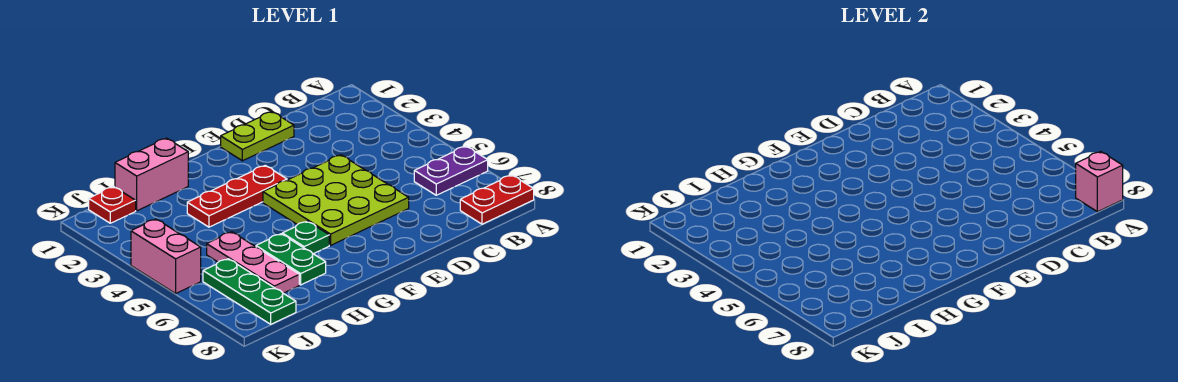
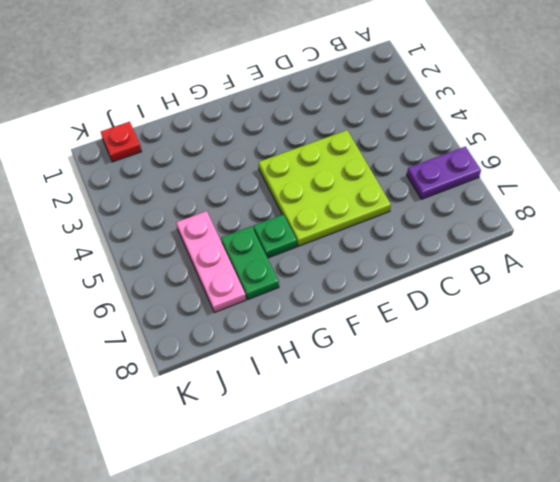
none -> red 1x2 plate [460,175,534,224]
none -> lime 1x2 plate [221,112,294,161]
none -> red 1x3 plate [187,165,287,227]

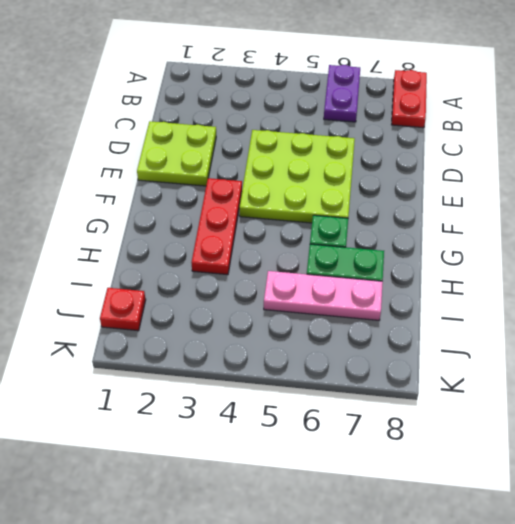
lime 2x2 plate [137,121,216,186] -> lime 1x2 plate [221,112,294,161]
none -> pink 1x2 brick [115,138,188,211]
none -> green 1x3 plate [203,259,296,324]
none -> pink 1x2 brick [131,219,201,293]

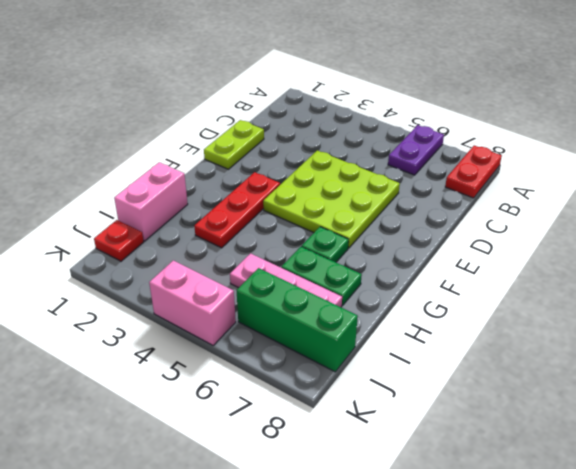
green 1x3 brick [236,268,358,372] -> green 1x3 plate [203,259,296,324]
none -> pink 1x1 brick [1076,152,1123,212]

